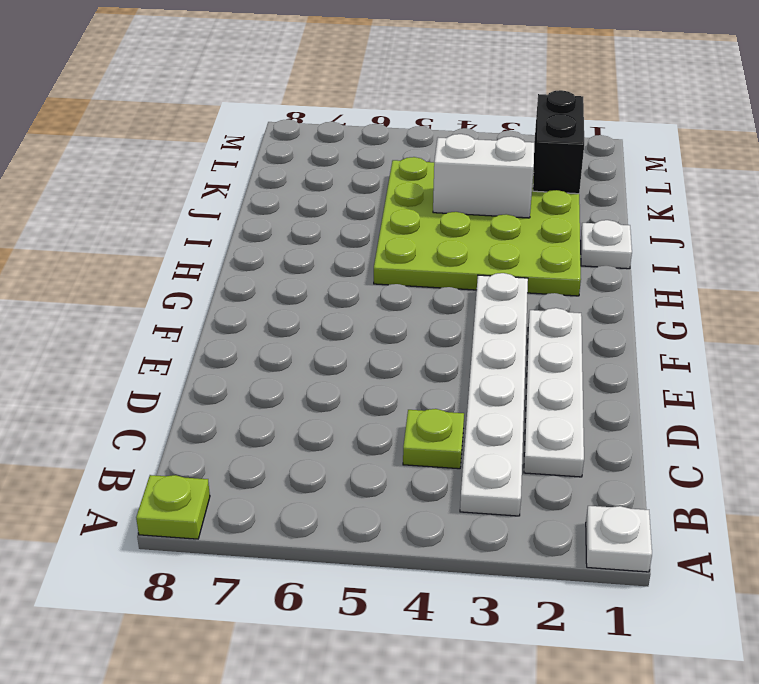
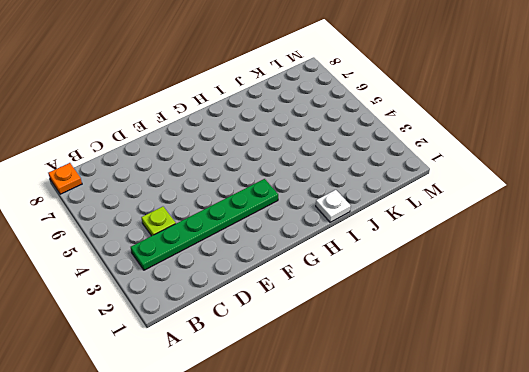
orange 1x1 plate [48,163,82,194] -> lime 1x1 plate [136,475,210,539]
green 1x6 plate [131,179,278,270] -> white 1x6 plate [460,273,528,516]
none -> white 1x1 plate [586,506,652,572]
none -> white 1x4 plate [524,308,584,477]

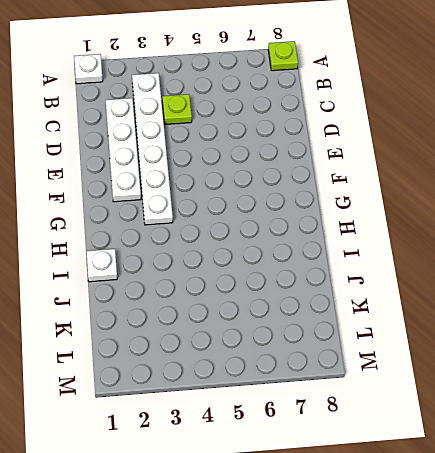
none -> lime 4x4 plate [374,157,581,296]
none -> white 1x2 brick [433,134,534,218]

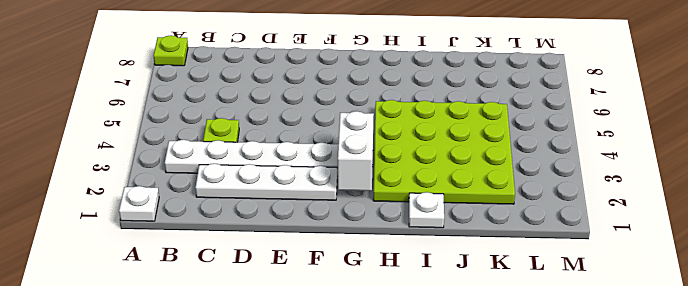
white 1x2 brick [337,111,374,191] -> white 1x2 brick moved to [433,134,534,218]
none -> black 1x2 brick [533,90,584,194]

